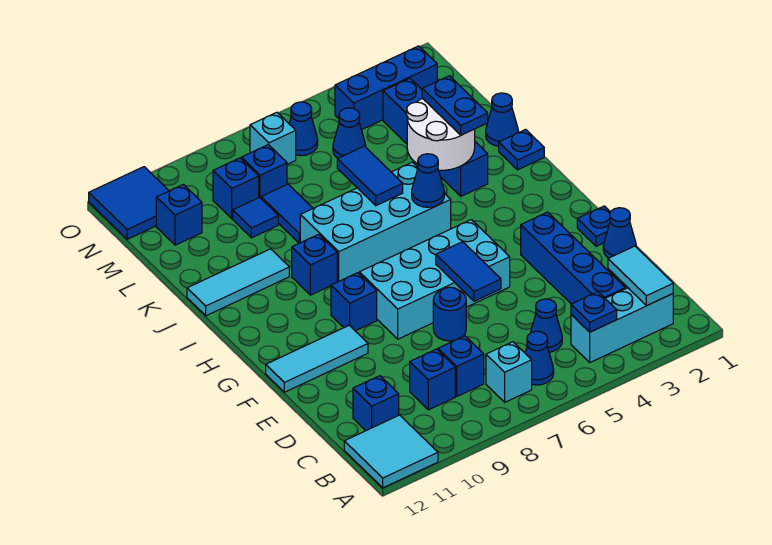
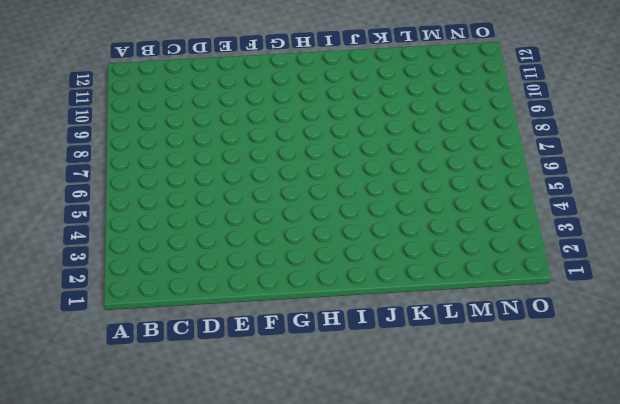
none -> cyan 2x2 tile [344,415,438,488]
none -> cyan 1x3 brick [571,288,673,362]
none -> blue 1x1 cone [525,331,554,385]
none -> cyan 1x1 brick [486,342,532,402]

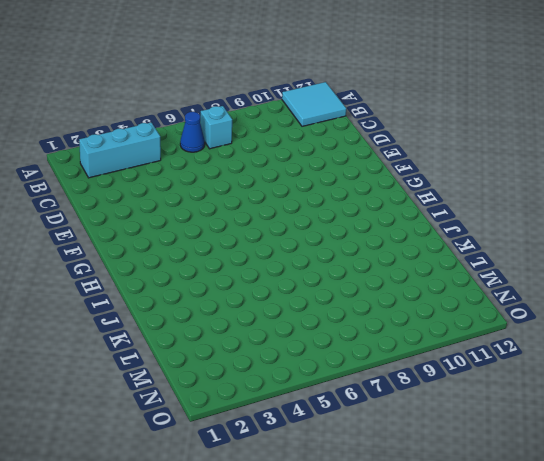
none -> blue 1x4 brick [521,212,625,304]
none -> blue 1x1 cone [530,299,562,352]
none -> blue 1x1 brick [438,336,484,396]
none -> blue 1x1 brick [410,349,455,410]

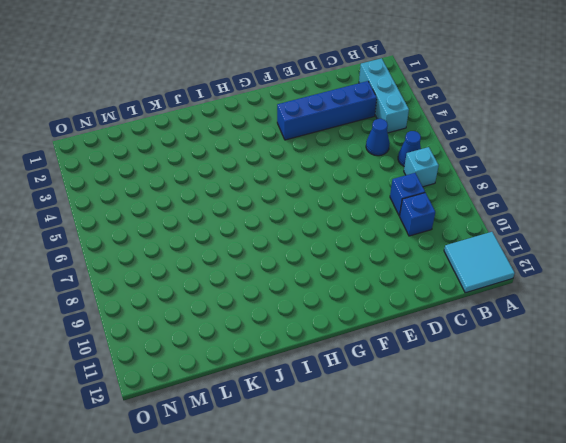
none -> blue 1x1 brick [353,376,399,430]
none -> blue 1x1 cone [603,208,636,258]
none -> blue 1x1 round brick [433,287,466,341]
none -> blue 1x1 plate [577,206,610,246]

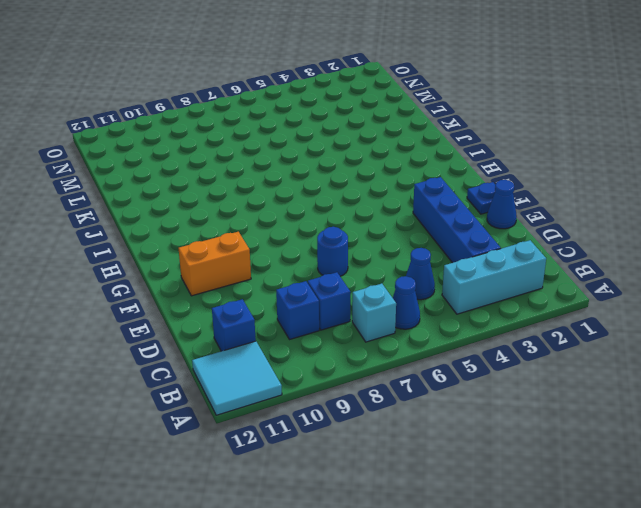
orange 1x2 brick [178,232,251,296] -> cyan 1x3 tile [266,325,368,392]
none -> cyan 2x4 brick [359,220,510,339]
none -> blue 1x1 brick [331,273,377,331]
none -> cyan 2x4 brick [300,162,451,281]
none -> blue 1x1 brick [292,234,337,295]

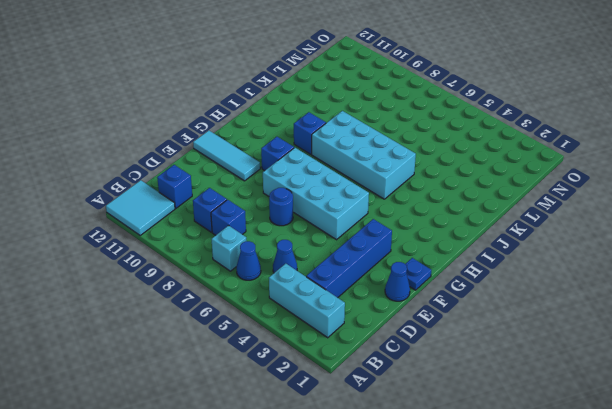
none -> blue 1x1 plate [499,129,544,170]
none -> blue 1x4 brick [383,78,488,196]
none -> cyan 1x3 tile [187,249,289,316]
none -> blue 1x1 cone [486,93,518,146]

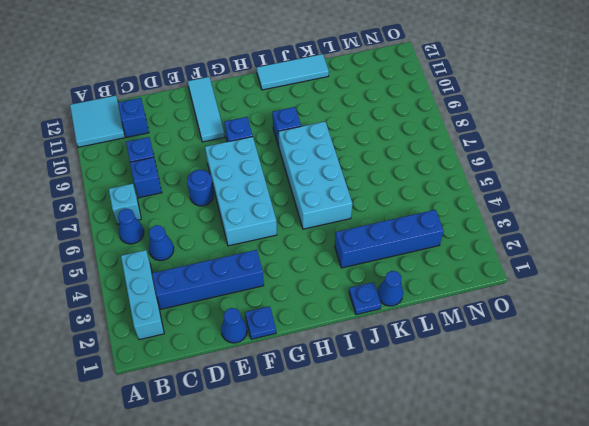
cyan 1x3 tile [257,54,329,90] -> cyan 1x3 tile turned to [187,249,289,316]
none -> blue 1x2 tile [261,184,313,243]
none -> blue 1x1 tile [233,197,278,238]
none -> blue 1x1 cone [333,108,366,158]
none -> blue 1x1 brick [241,145,287,198]

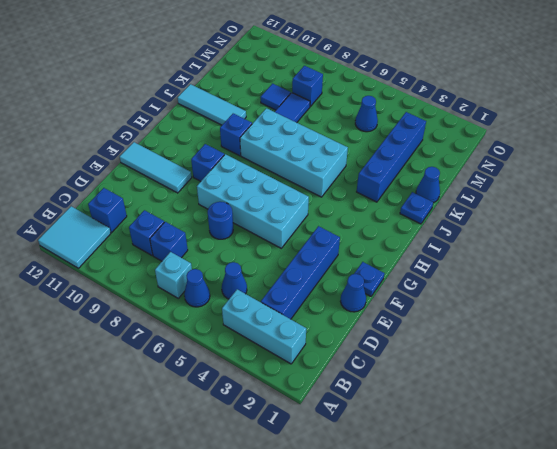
none -> blue 1x1 brick [213,158,259,219]
none -> blue 1x1 brick [156,184,202,245]
none -> blue 1x3 brick [335,46,437,130]
none -> blue 1x1 cone [289,102,318,156]

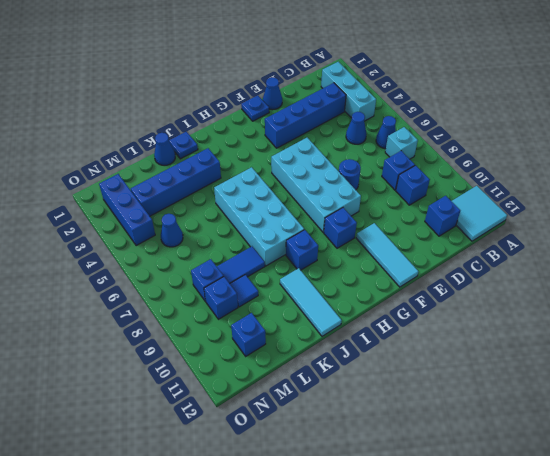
none -> blue 1x1 cone [289,102,318,156]
none -> cyan 1x1 brick [250,112,296,164]
none -> blue 2x2 tile [89,167,169,239]
none -> cyan 1x2 tile [608,246,673,306]

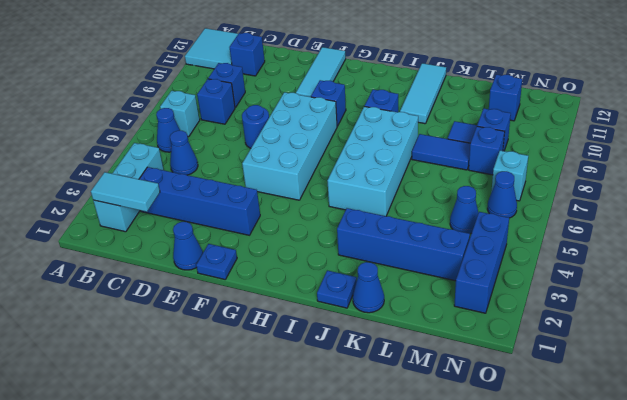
none -> blue 2x2 tile [89,167,169,239]
none -> blue 1x1 plate [571,292,617,332]
none -> blue 1x2 tile [436,242,501,301]
none -> blue 1x1 cone [412,154,444,207]

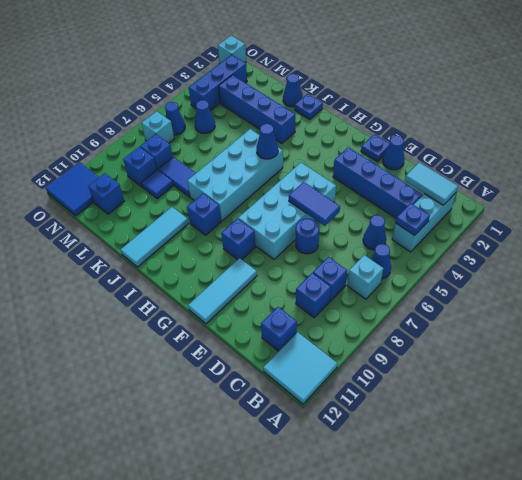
cyan 1x1 brick [218,36,246,63] -> none
none -> white 2x2 round brick [407,99,475,170]
none -> blue 1x2 tile [337,146,403,206]
none -> blue 1x2 plate [422,76,488,135]

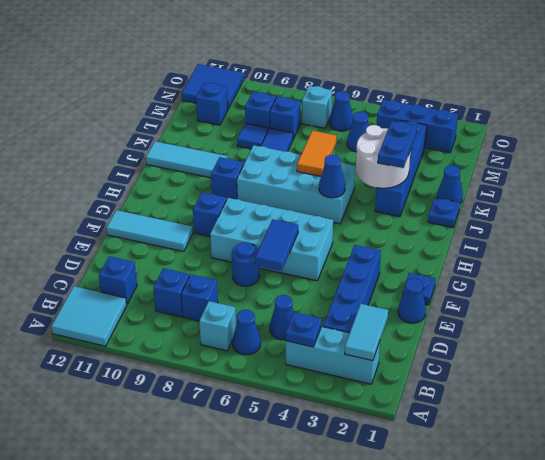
orange 1x2 tile [297,131,337,176] -> blue 1x2 tile [337,146,403,206]

